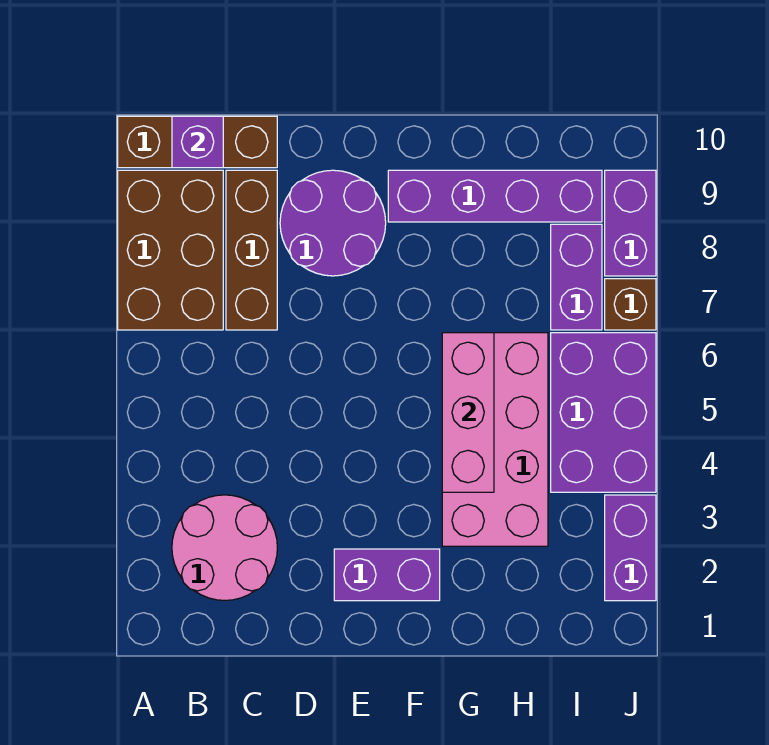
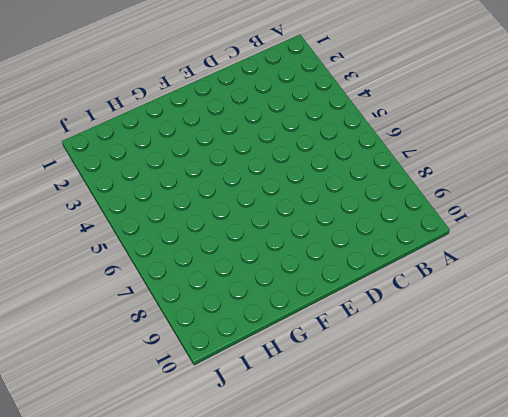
none -> brown 2x3 brick [118,170,223,330]
none -> brown 1x3 brick [118,116,277,168]
none -> pink 2x2 round brick [172,495,277,600]

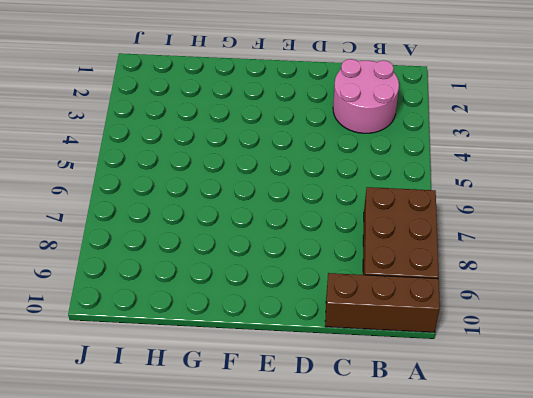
none -> brown 1x3 brick [226,170,277,330]
none -> purple 2x2 round brick [280,170,386,276]
none -> purple 1x2 brick [334,549,440,601]

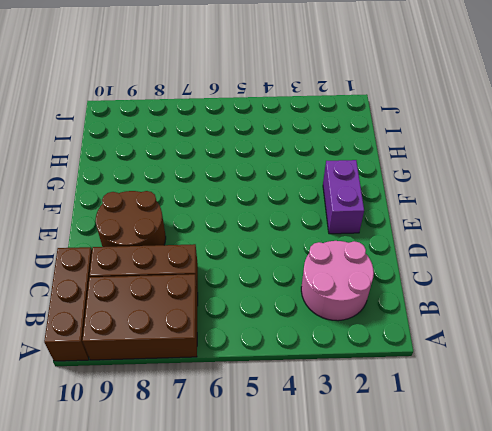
brown 2x2 round brick [96,191,166,247] -> purple 2x2 round brick [280,170,386,276]
none -> purple 1x4 brick [388,170,602,222]
none -> pink 2x4 brick [442,333,548,546]
none -> purple 2x3 brick [551,333,656,492]

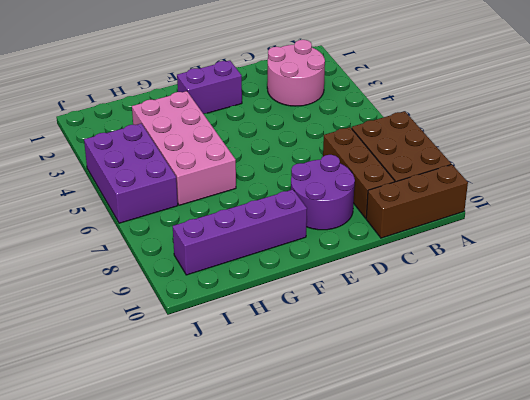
none -> purple 1x2 brick [551,224,602,330]
none -> purple 1x2 brick [605,495,656,601]
none -> brown 1x1 brick [605,279,656,330]

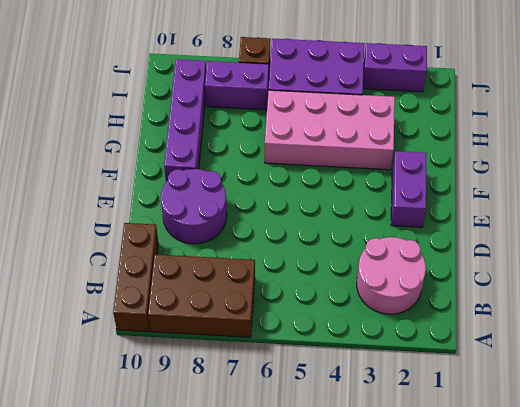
none -> brown 1x3 brick [226,170,277,330]
none -> purple 1x2 brick [605,170,656,276]
none -> purple 1x1 brick [172,116,223,168]

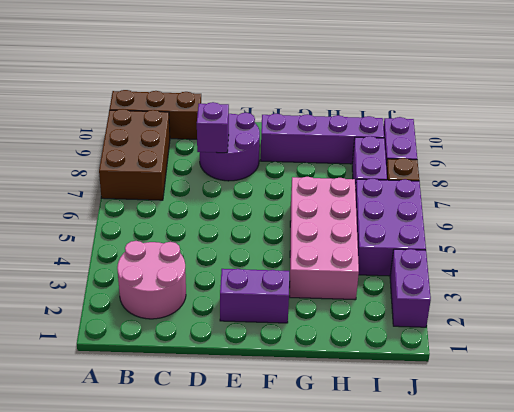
purple 1x1 brick [197,102,229,153] -> purple 1x1 brick moved to [172,116,223,168]
none -> brown 1x3 brick [226,170,277,330]
none -> pink 1x3 brick [442,333,494,492]

